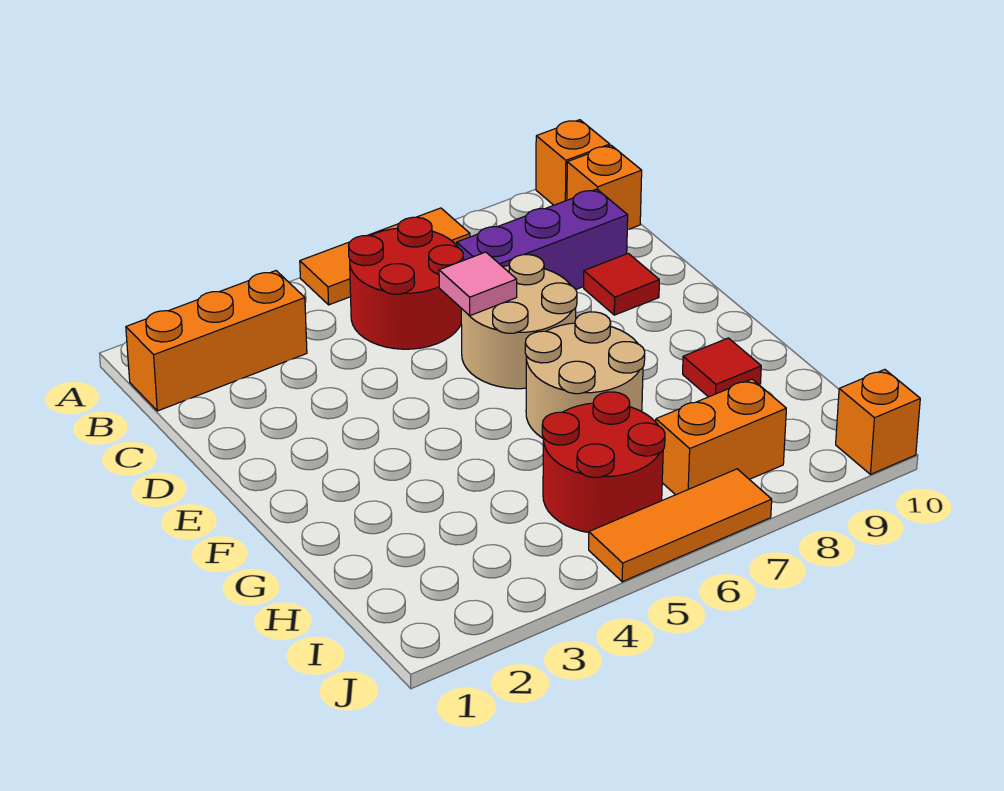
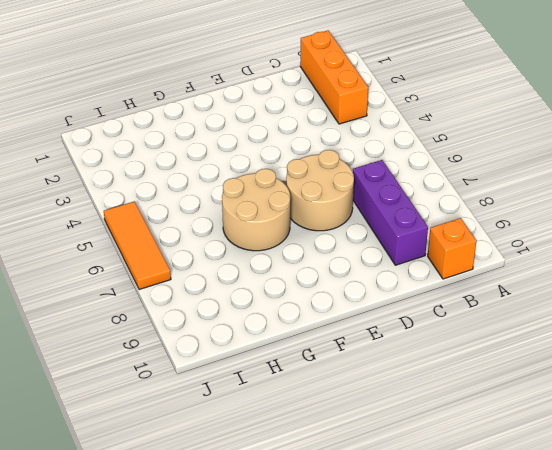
none -> orange 1x3 tile [300,208,470,305]
none -> orange 1x1 brick [536,120,610,205]
none -> red 2x2 round brick [349,217,464,349]

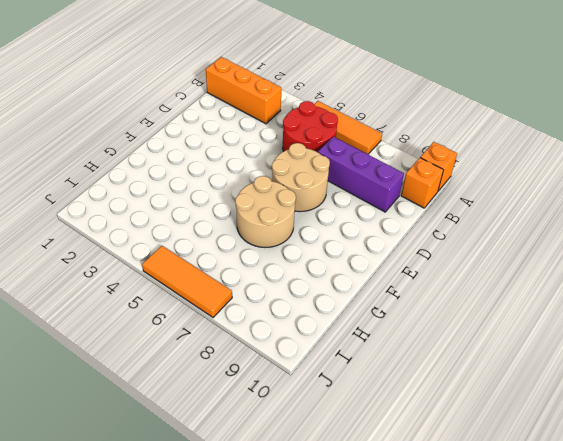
none -> red 1x1 tile [584,253,659,315]
none -> red 1x1 tile [683,338,761,397]
none -> red 2x2 round brick [542,392,665,533]

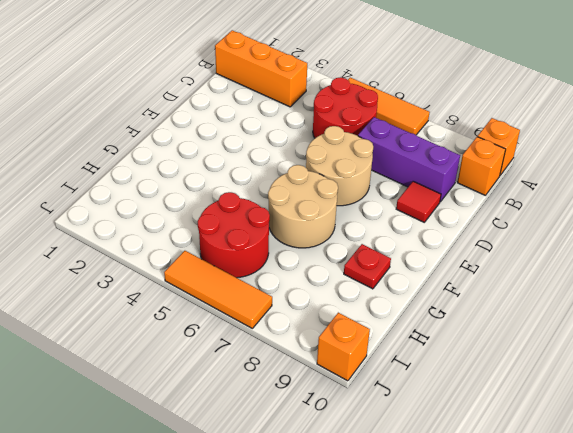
red 1x1 plate [344,244,391,289] -> red 1x1 tile [683,338,761,397]
none -> orange 1x2 brick [656,379,786,495]
none -> pink 1x1 tile [439,252,517,316]

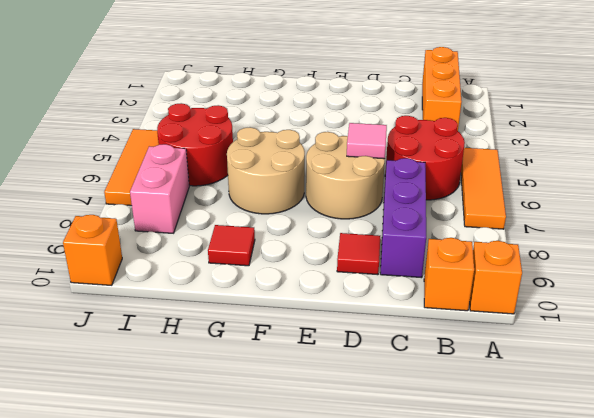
pink 1x2 brick [130,144,189,233] -> orange 1x2 brick [656,379,786,495]

